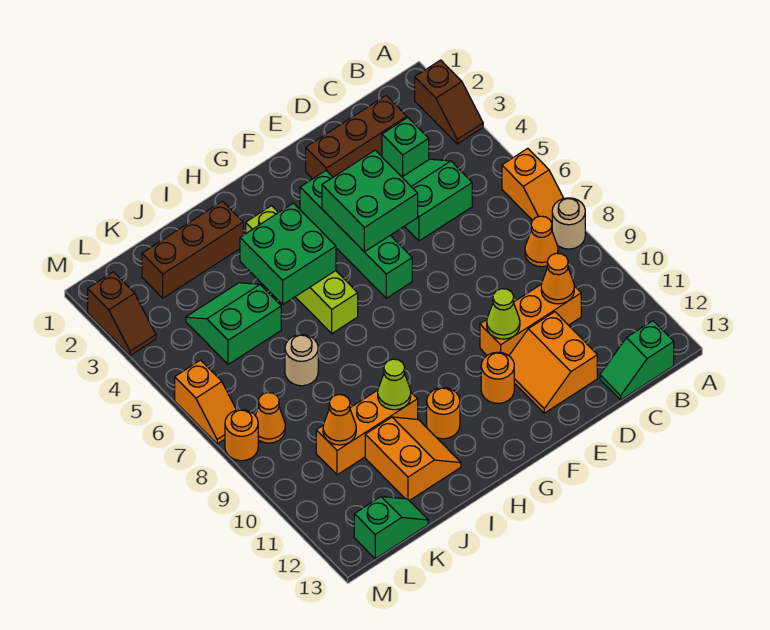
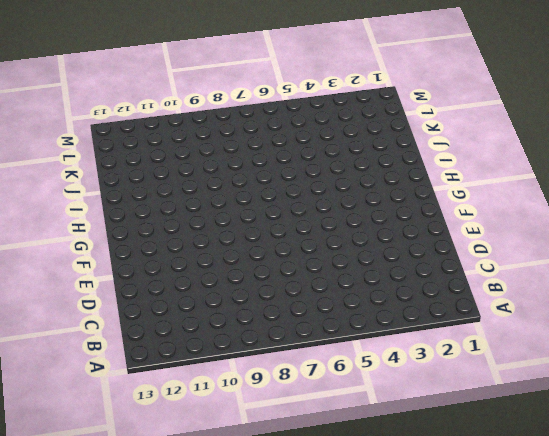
none -> brown 1x2 slope [415,60,483,144]
none -> orange 1x2 slope [502,148,564,223]
none -> tan 1x1 round brick [552,198,585,249]
none -> orange 1x1 cone [525,216,558,267]

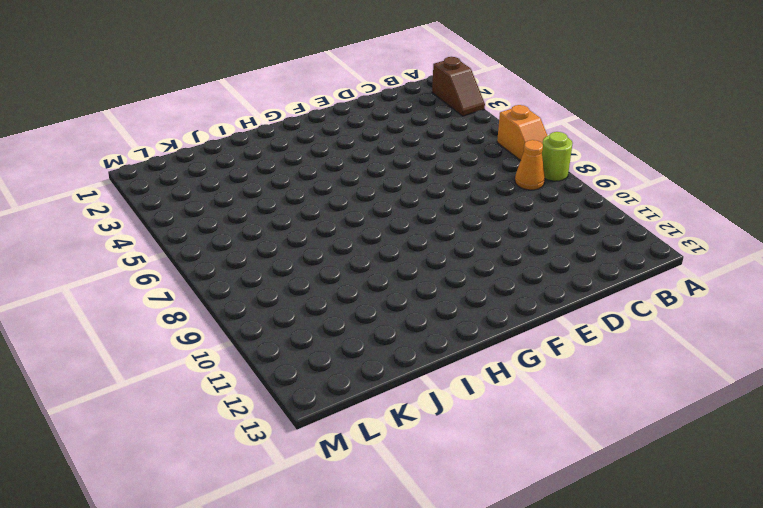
lime 1x1 round brick [542,132,573,181] -> tan 1x1 round brick [552,198,585,249]
none -> green 1x2 slope [600,321,674,400]
none -> brown 1x3 brick [306,96,407,179]
none -> green 1x1 brick [382,118,429,177]
none -> green 2x2 slope [402,159,472,241]

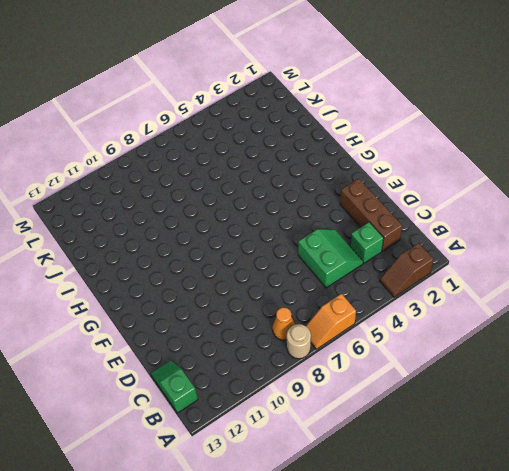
none -> orange 1x3 brick [480,284,581,356]
none -> orange 2x2 slope [509,312,597,413]
none -> green 1x4 brick [300,171,412,298]
none -> orange 1x1 round brick [481,352,514,403]

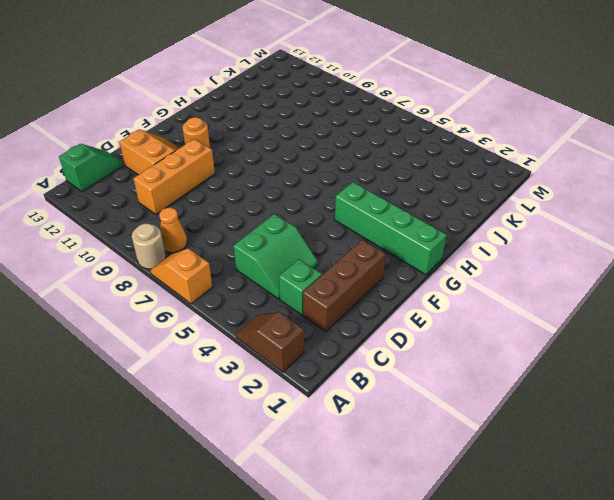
green 1x4 brick [335,182,447,275] -> green 1x4 brick moved to [300,171,412,298]
none -> lime 1x4 brick [246,206,358,333]
none -> orange 1x1 round brick [427,388,460,439]
none -> brown 1x3 brick [142,201,243,298]
none -> orange 1x3 brick [316,390,418,475]

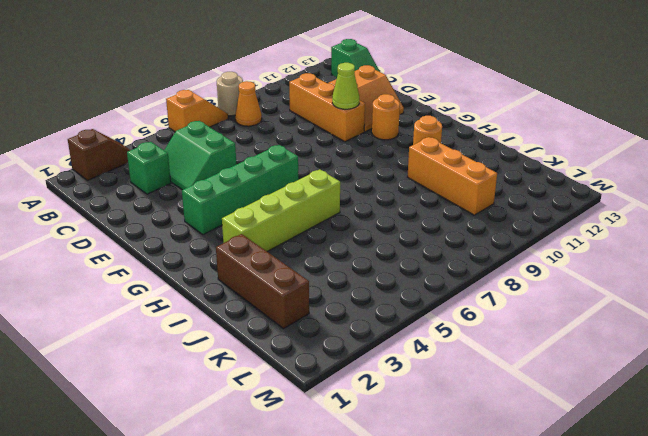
none -> brown 1x3 brick [306,96,407,179]
none -> orange 2x2 slope [365,417,461,501]
none -> green 2x2 slope [186,283,281,365]
none -> tan 1x1 round brick [285,335,318,386]

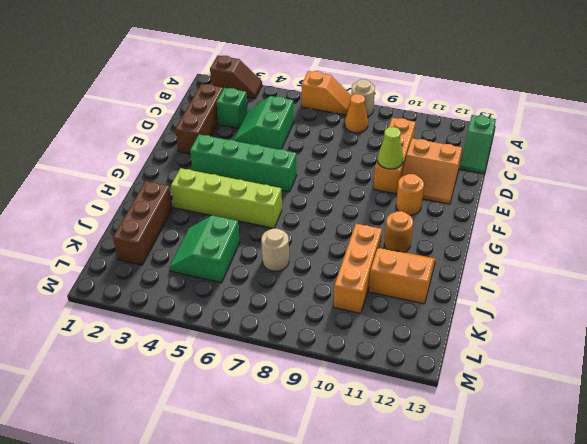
none -> green 1x2 slope [354,496,428,559]
none -> orange 1x1 cone [255,393,285,443]
none -> brown 1x2 slope [88,272,156,356]
none -> orange 1x2 slope [175,360,236,444]

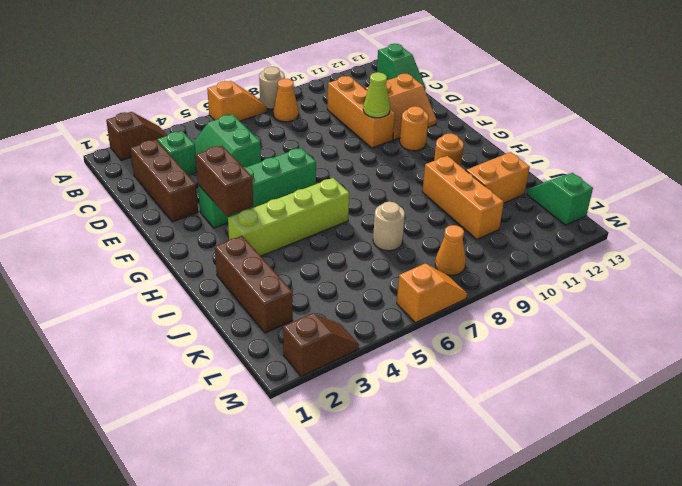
brown 1x2 brick [196,146,253,216] -> none
none -> green 2x2 slope [186,283,281,365]
none -> orange 1x1 round brick [225,410,258,461]
none -> orange 1x1 cone [541,253,574,304]
none -> green 2x2 brick [322,150,418,252]

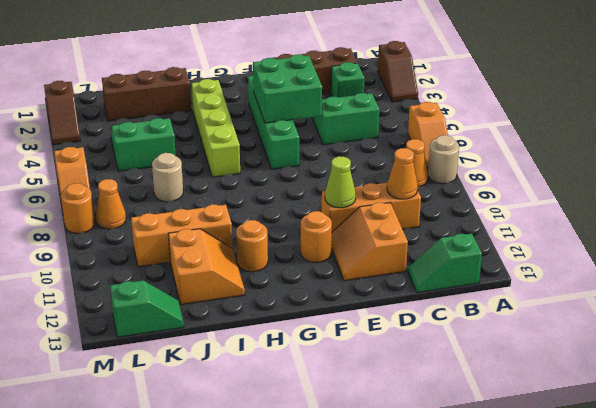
none -> green 2x2 brick [240,203,336,304]
none -> lime 1x1 cone [378,359,411,410]
none -> orange 1x1 cone [323,395,356,445]

